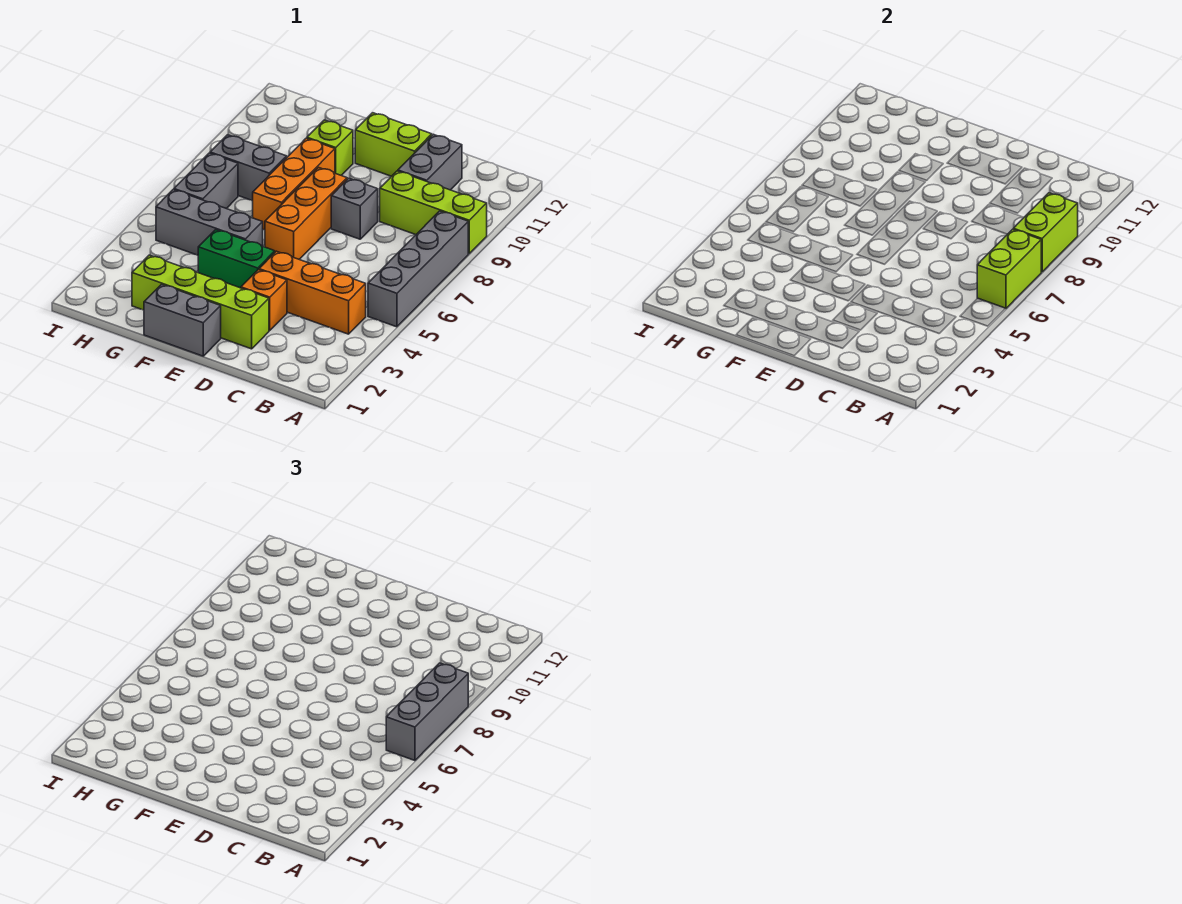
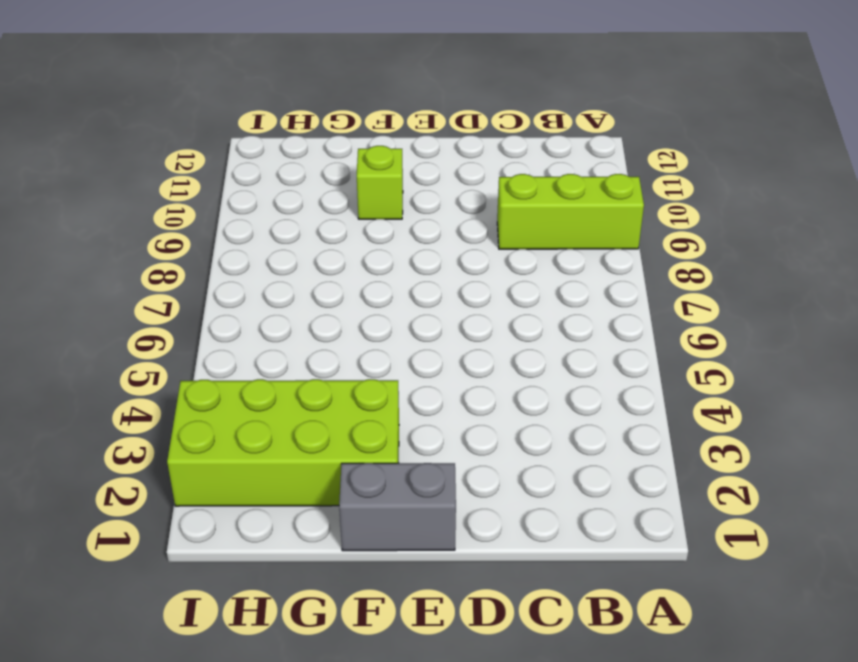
lime 2x4 brick [167,379,399,506] -> lime 1x4 brick [132,255,269,349]
none -> grey 1x4 brick [368,211,468,327]
none -> orange 1x3 brick [259,251,366,334]
none -> grey 1x2 brick [398,134,462,190]

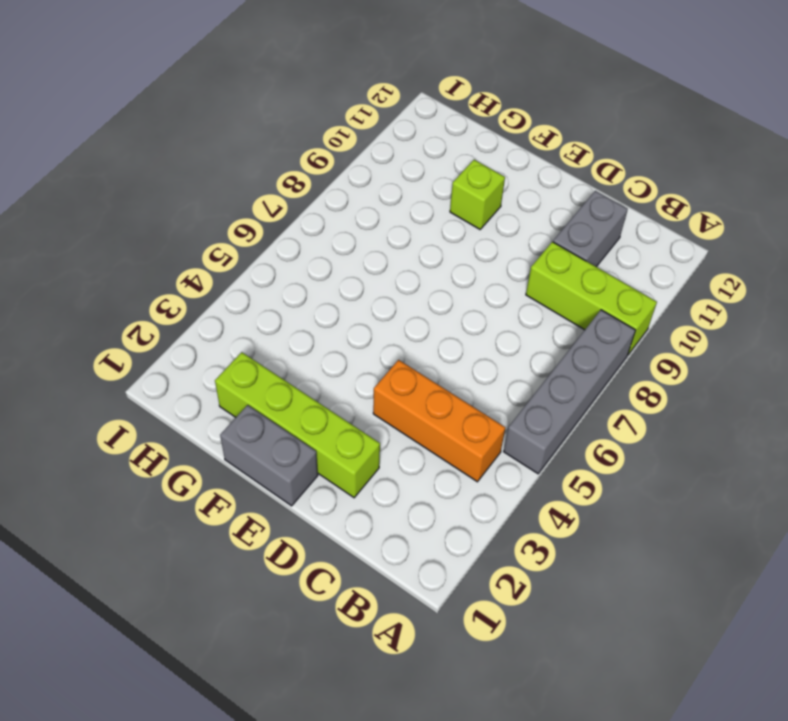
none -> orange 1x1 brick [241,270,287,331]
none -> grey 1x1 brick [331,178,378,239]
none -> lime 1x2 brick [355,113,432,176]

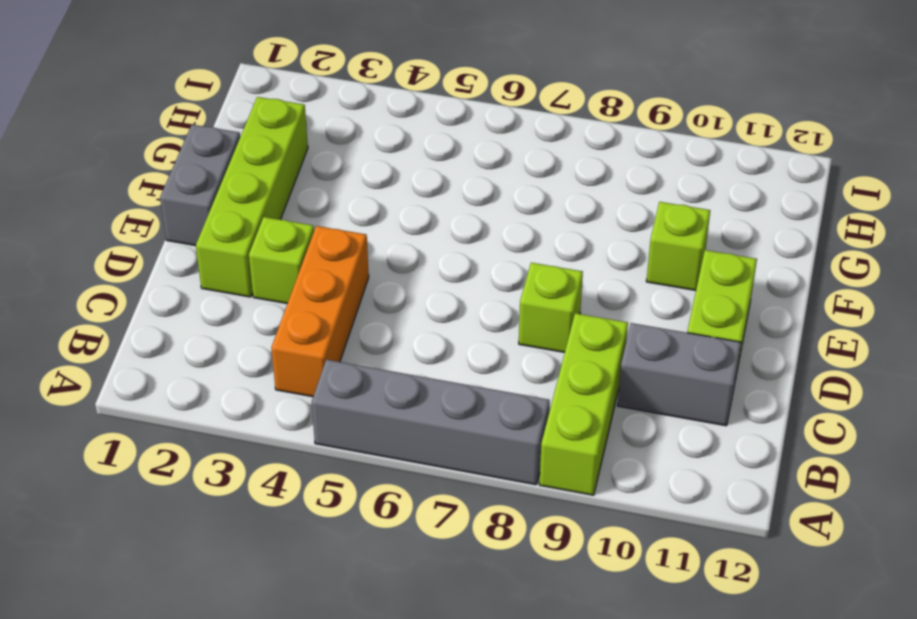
lime 1x1 brick [249,217,314,304] -> orange 1x1 brick [241,270,287,331]
lime 1x1 brick [519,263,583,352] -> grey 1x1 brick [331,178,378,239]
none -> green 1x2 brick [198,230,275,288]
none -> orange 1x3 brick [265,168,347,259]
none -> grey 1x3 brick [156,190,263,255]

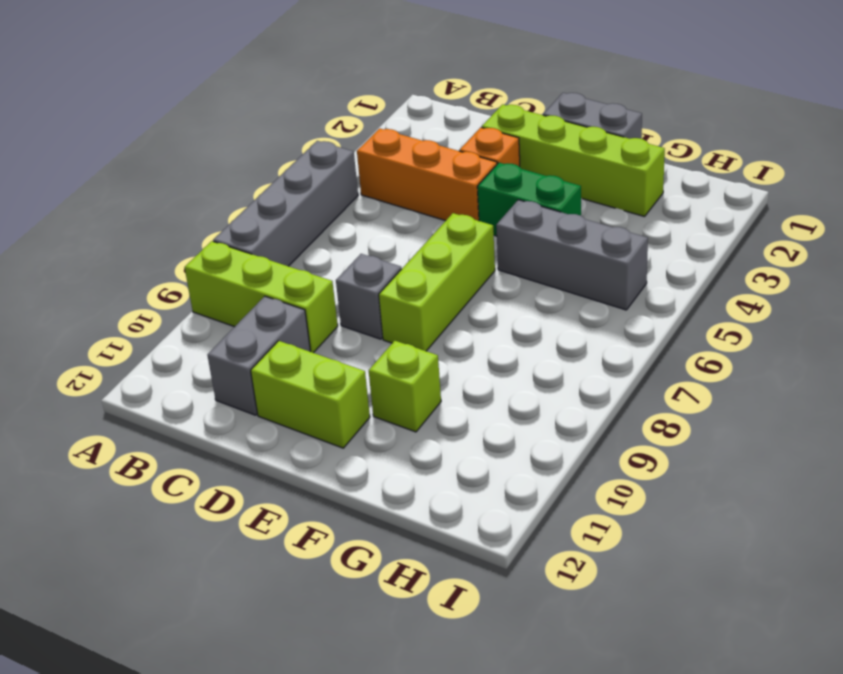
lime 1x3 brick [379,213,495,351] -> orange 1x3 brick [265,168,347,259]
none -> orange 1x3 brick [253,138,335,230]
none -> grey 1x2 brick [210,135,287,201]
none -> grey 1x2 brick [174,153,238,209]

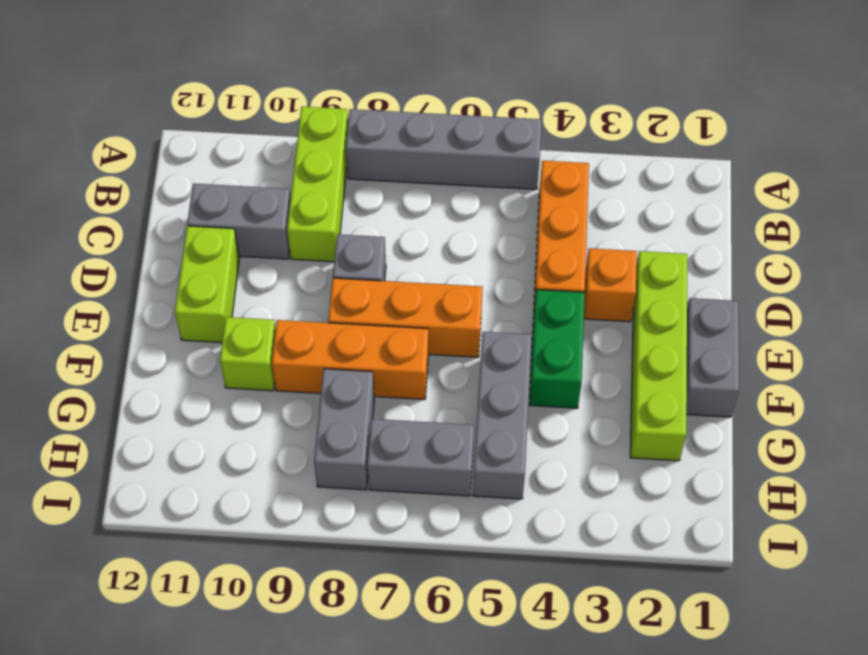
none -> lime 1x2 brick [977,229,1041,309]
none -> lime 1x2 brick [1013,193,1078,272]
none -> grey 1x3 brick [386,663,468,761]

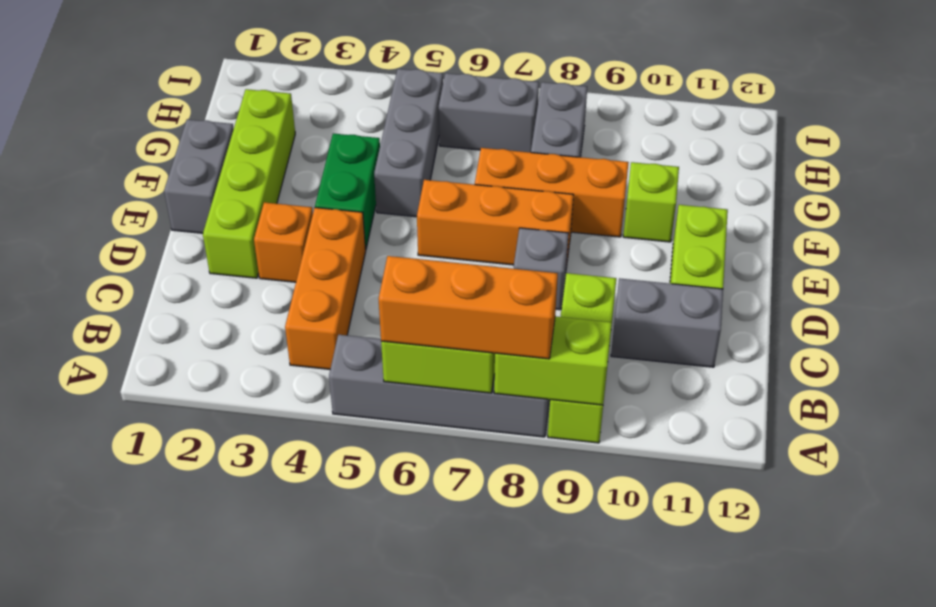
orange 1x3 brick [379,256,558,359] -> grey 1x3 brick [386,663,468,761]

